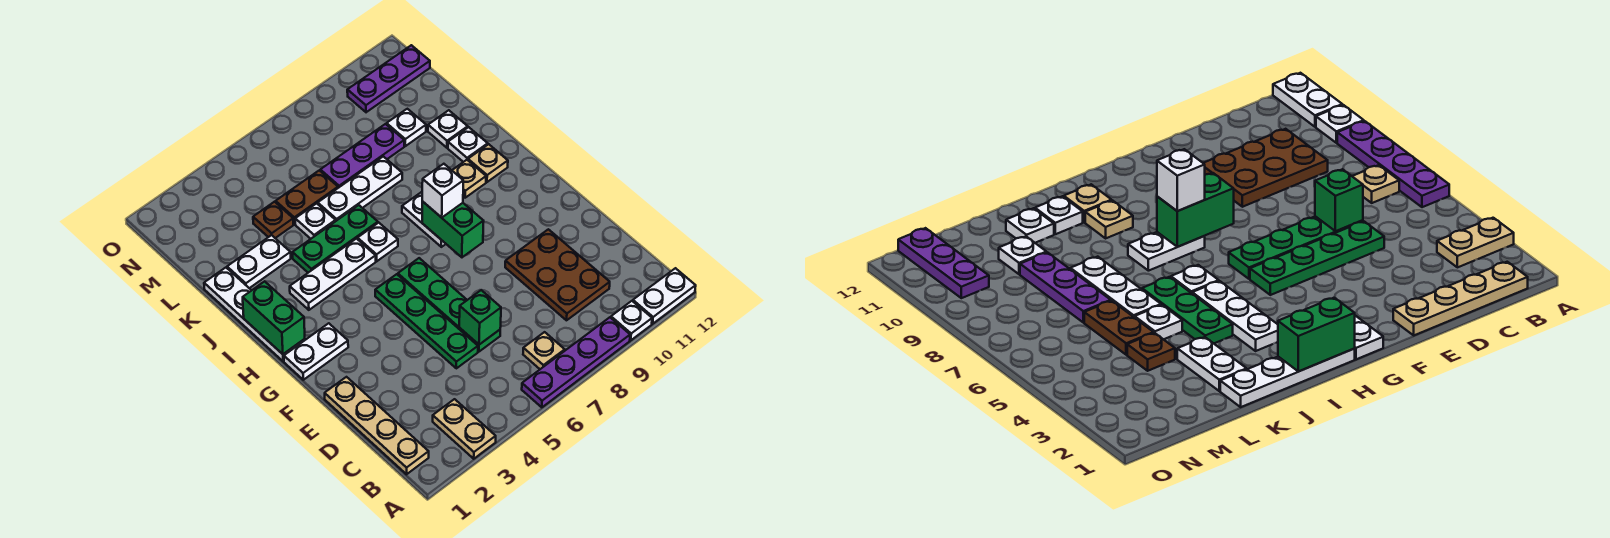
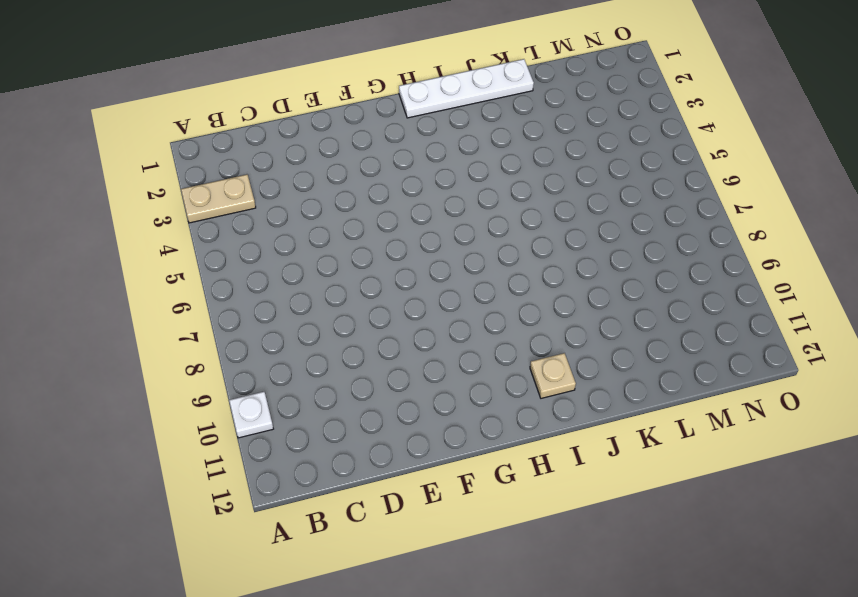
none -> purple 1x4 plate [522,317,630,407]
none -> white 1x2 plate [633,268,696,324]
none -> tan 1x4 plate [325,377,429,474]
none -> tan 1x1 plate [523,332,565,369]

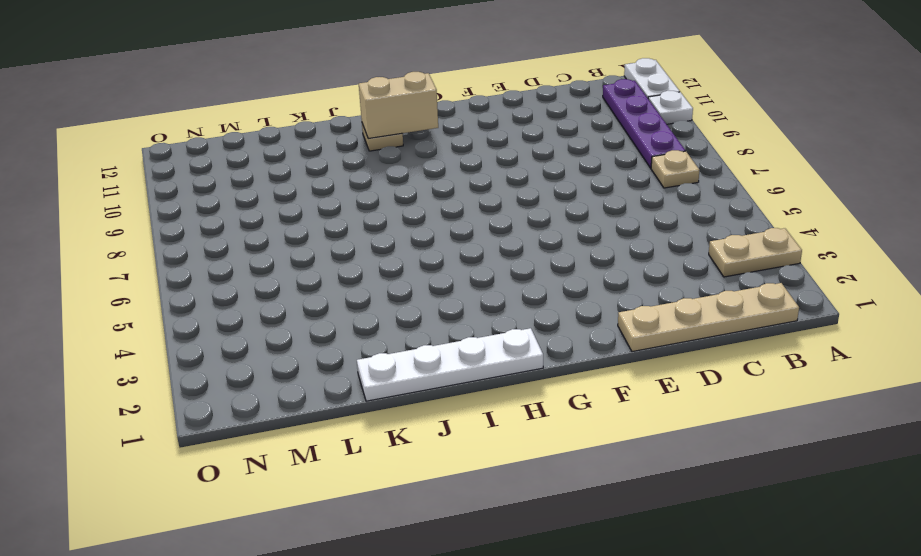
purple 1x4 plate [603,79,685,168] -> purple 1x4 plate moved to [522,317,630,407]
tan 1x2 brick [359,72,438,138] -> none
none -> brown 2x3 plate [505,229,610,320]
none -> green 1x4 plate [375,274,478,368]
none -> green 1x4 plate [398,258,500,352]
none -> white 1x2 plate [284,323,348,380]

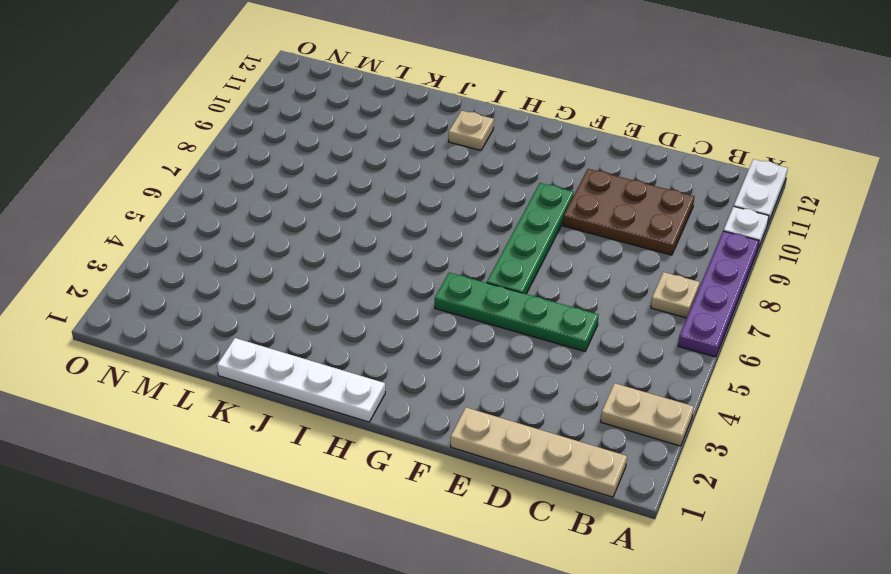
green 1x4 plate [487,183,574,294] -> green 1x4 plate turned to [398,258,500,352]
none -> white 1x2 plate [284,323,348,380]
none -> white 1x2 plate [402,192,446,247]
none -> white 1x3 plate [290,239,376,310]
none -> white 1x1 plate [358,223,398,261]

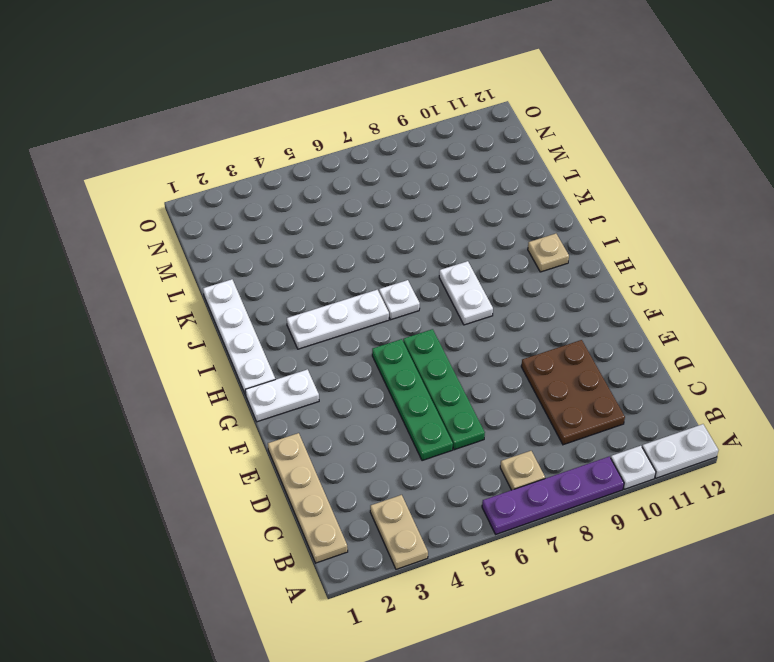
none -> tan 1x1 plate [452,160,486,198]
none -> green 1x3 plate [292,205,378,273]
none -> white 1x1 plate [448,127,488,162]
none -> white 1x2 plate [227,235,291,288]

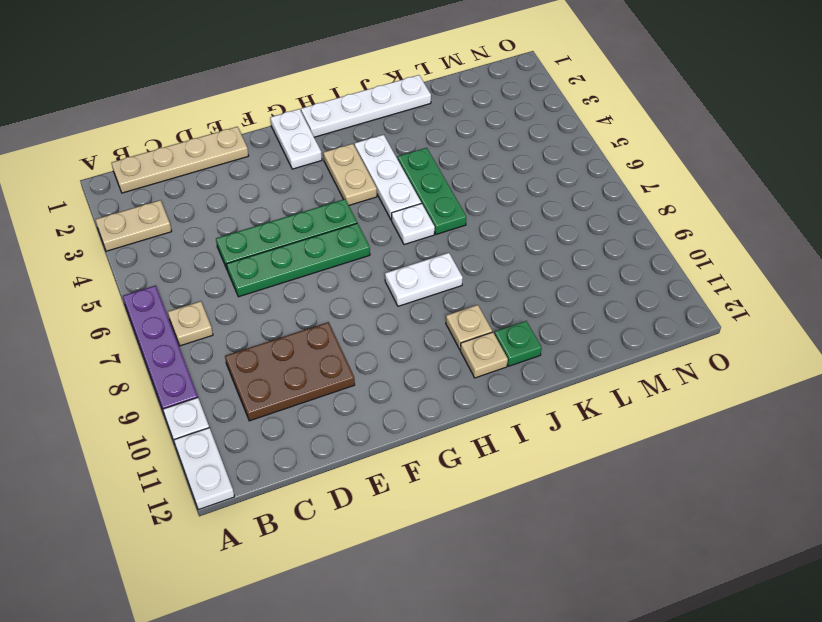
tan 1x2 plate [323,144,377,205] -> none
green 1x1 plate [494,321,542,366] -> white 1x1 plate [448,127,488,162]
none -> white 1x2 plate [227,235,291,288]
none -> white 1x1 plate [295,203,336,239]
none -> white 1x3 plate [318,156,402,221]
none -> white 1x1 plate [428,110,468,148]

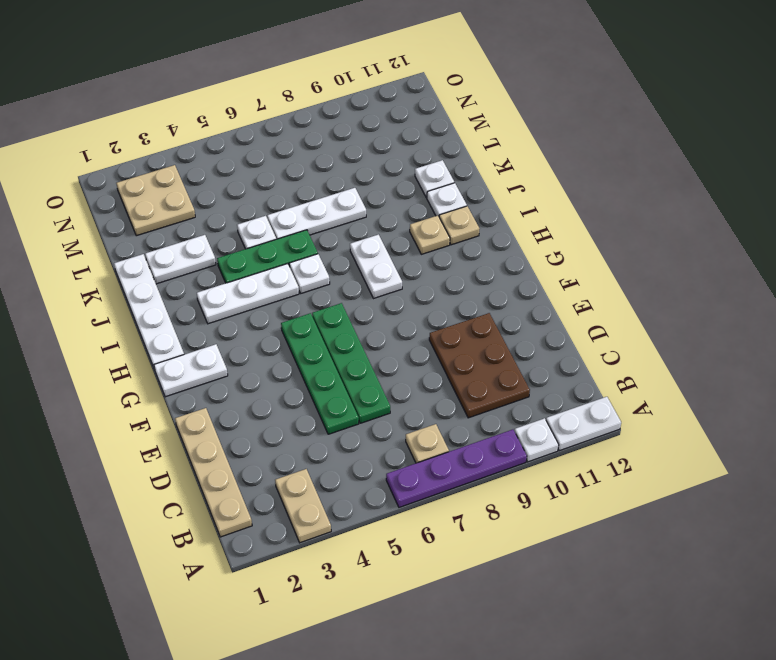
tan 2x2 plate [116,165,195,236] -> none
none -> brown 1x1 plate [253,202,293,238]
none -> brown 1x2 plate [276,170,338,224]
none -> purple 1x3 plate [320,124,404,188]
none -> white 1x1 plate [387,109,426,146]

